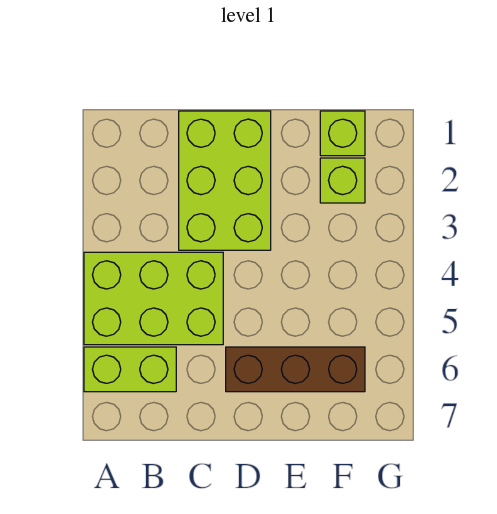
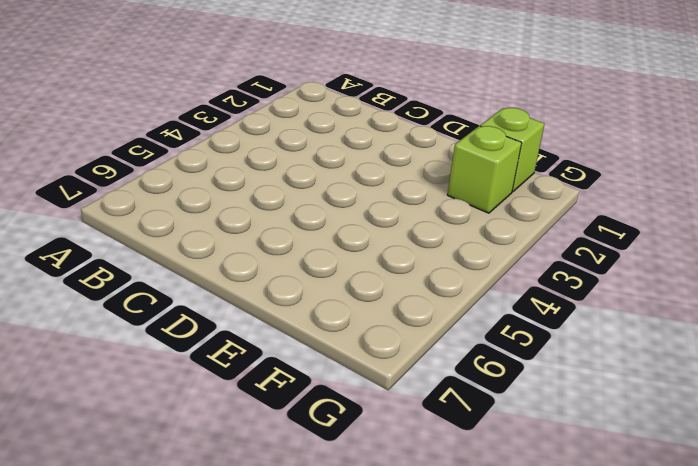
none -> lime 2x3 brick [84,252,223,345]
none -> lime 1x2 brick [84,347,176,392]

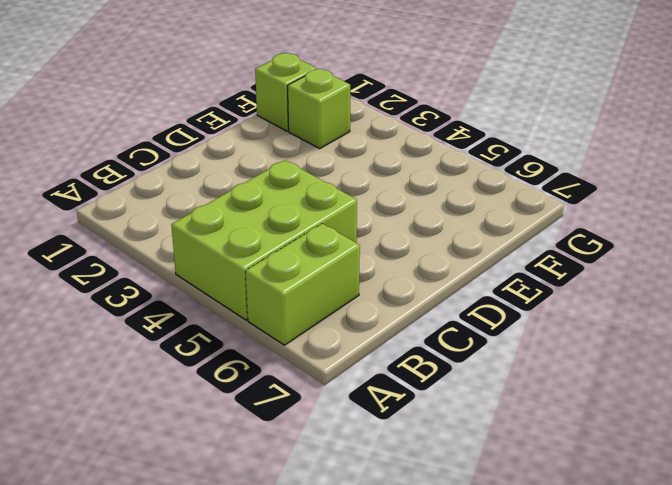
none -> lime 2x3 brick [179,111,271,250]
none -> brown 1x3 brick [226,347,365,392]

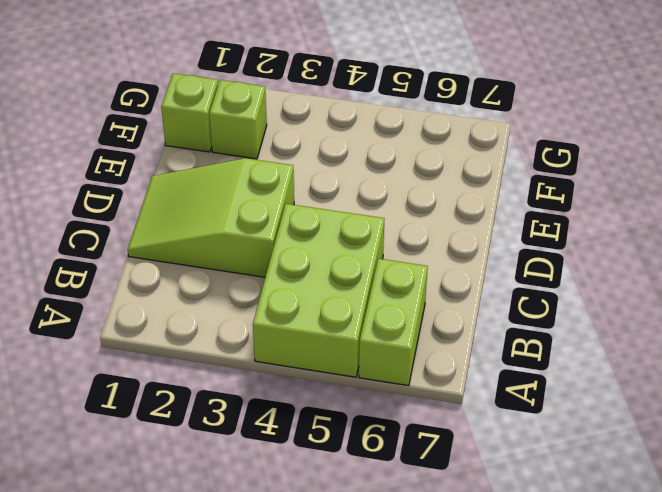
lime 2x3 slope [128,158,294,277] -> lime 2x3 brick [179,111,271,250]
none -> brown 1x3 brick [226,347,365,392]

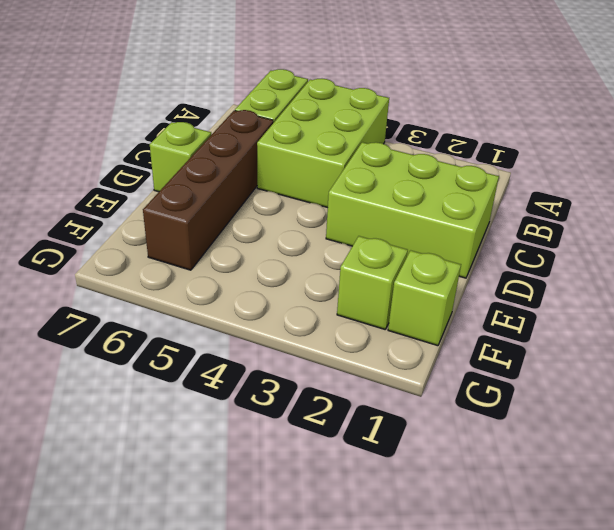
brown 1x4 brick [143,110,273,270] -> brown 1x3 brick [226,347,365,392]
lime 1x1 brick [150,122,211,192] -> none

